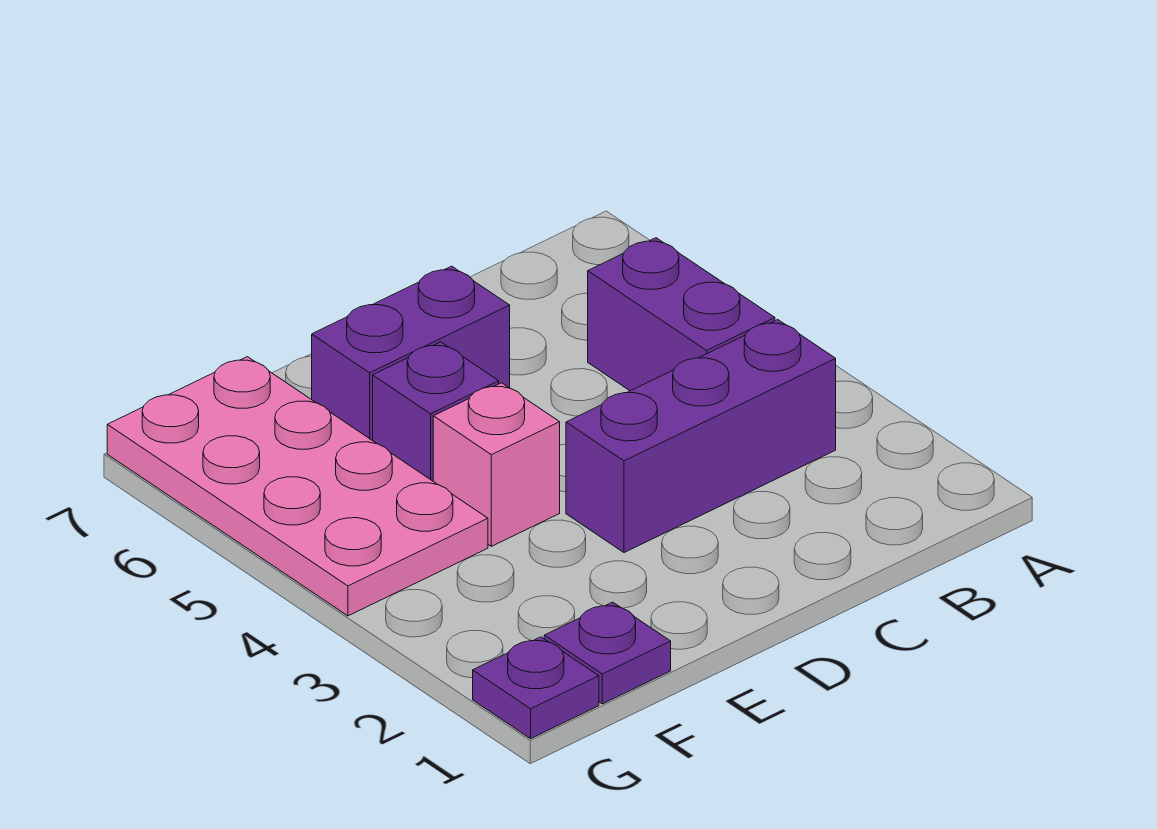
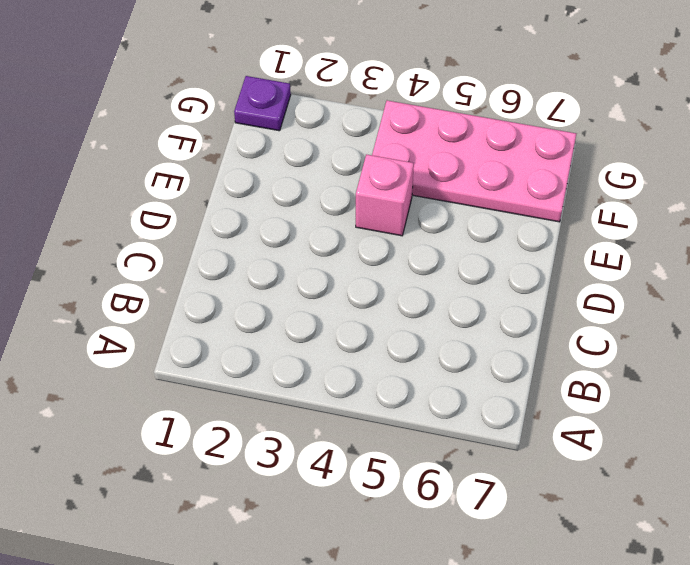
none -> purple 1x3 brick [566,320,836,553]
none -> purple 1x2 brick [588,238,775,391]

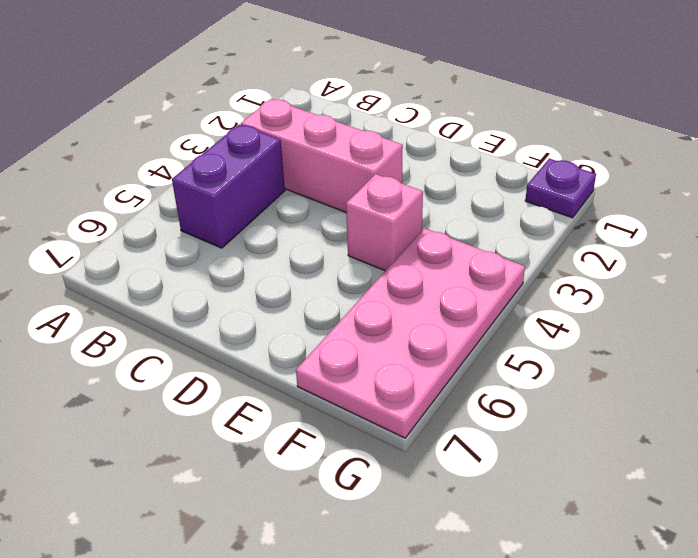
pink 1x3 brick [241,99,403,212] -> purple 1x3 brick [566,320,836,553]
none -> purple 1x2 brick [312,266,510,441]
none -> purple 1x1 brick [373,342,499,481]

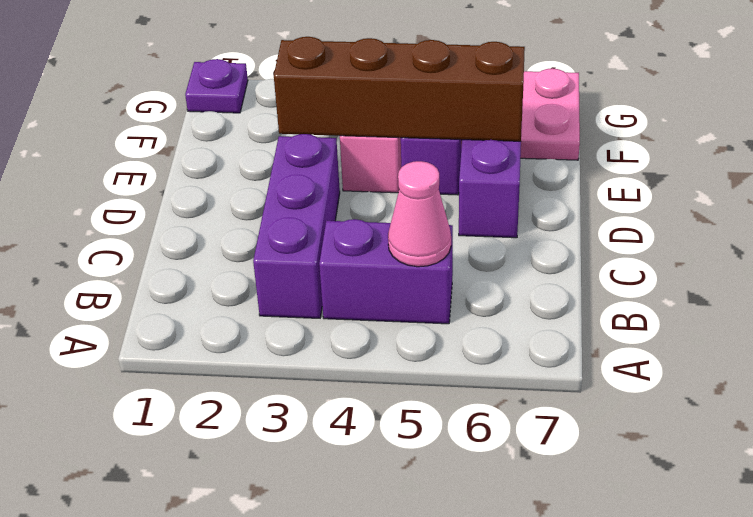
pink 1x1 cone [388,161,451,267] -> none
brown 1x4 brick [274,37,525,141] -> none
none -> purple 1x1 plate [544,602,671,704]

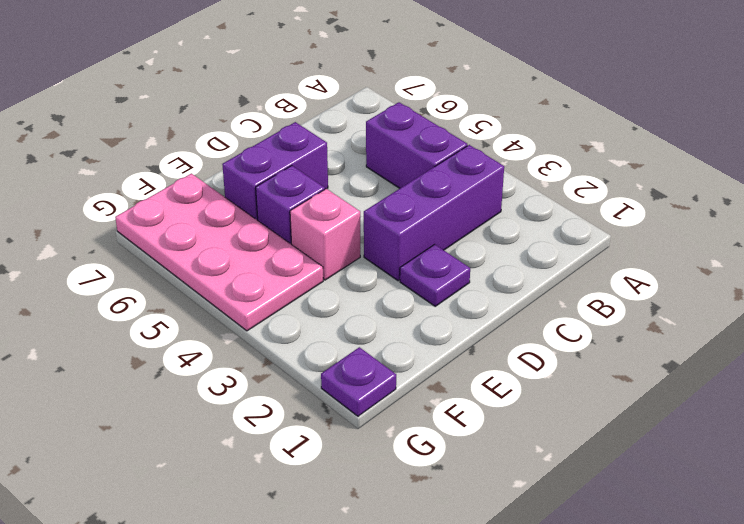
purple 1x1 plate [400,244,470,306] -> purple 1x1 plate moved to [544,602,671,704]

